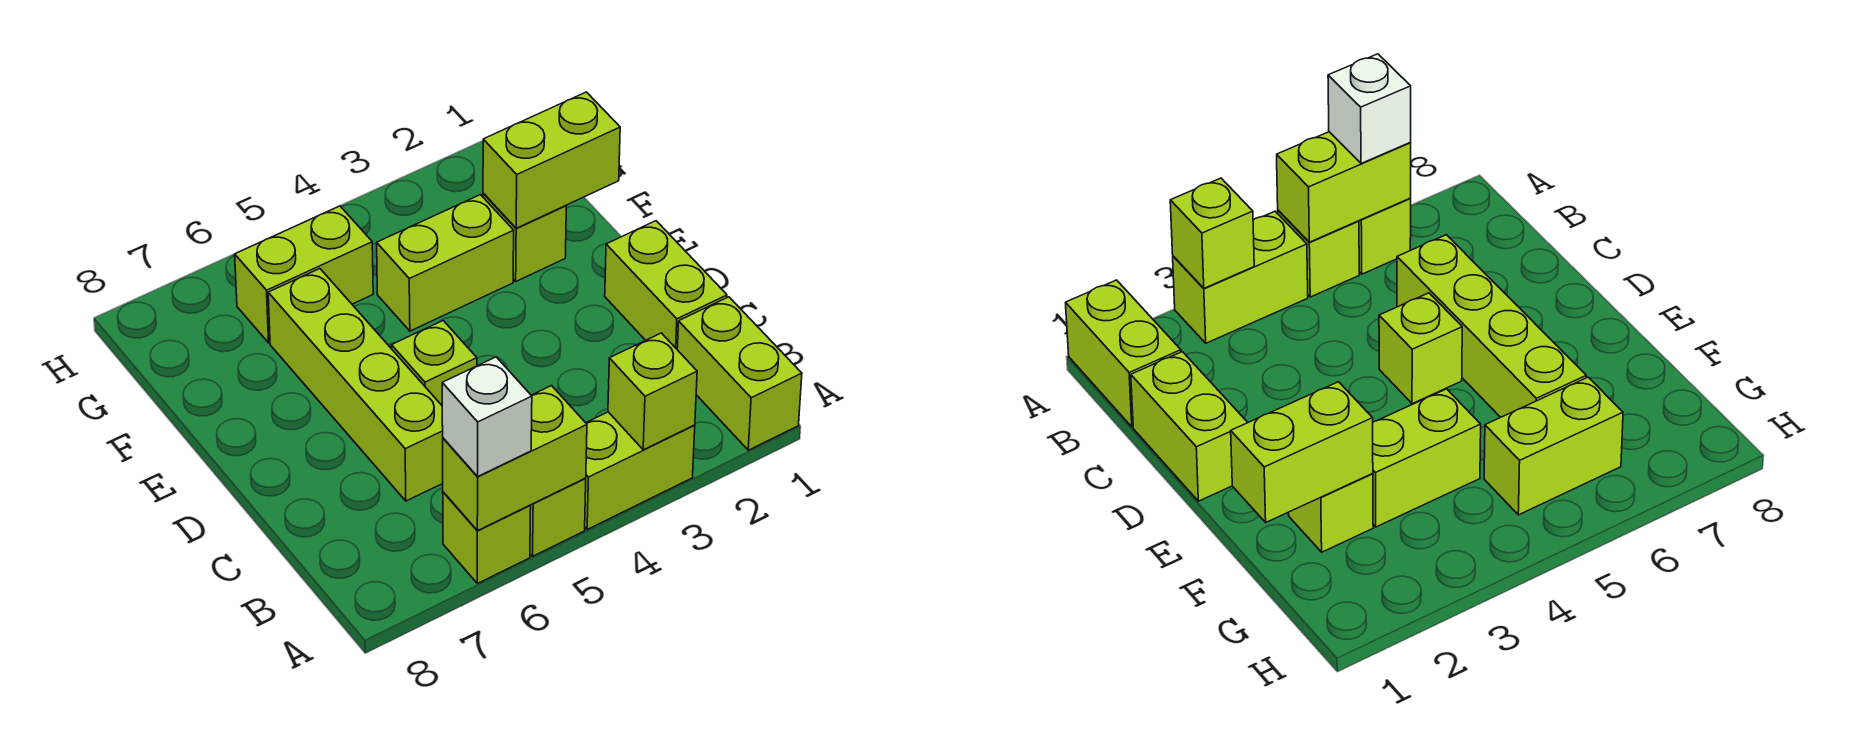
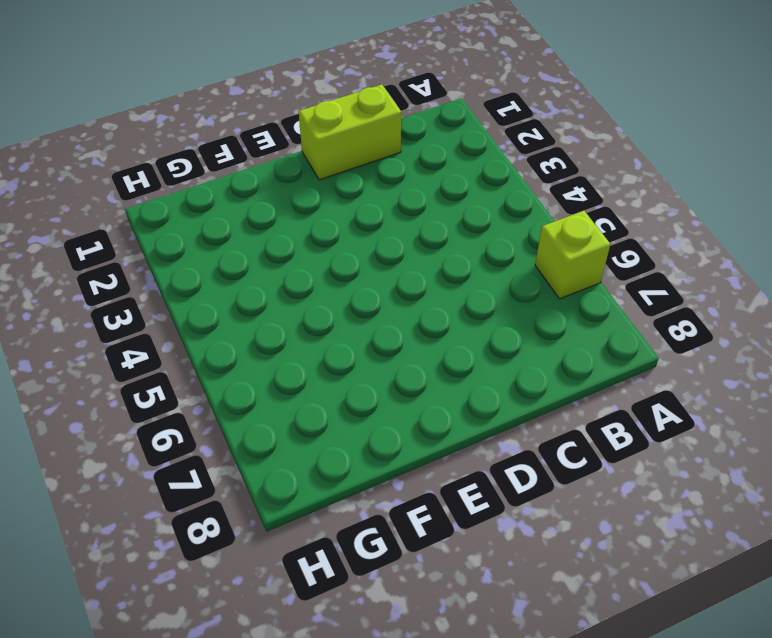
none -> lime 1x2 brick [677,297,802,450]
none -> lime 1x2 brick [585,412,695,529]
none -> lime 1x1 brick [530,479,586,556]

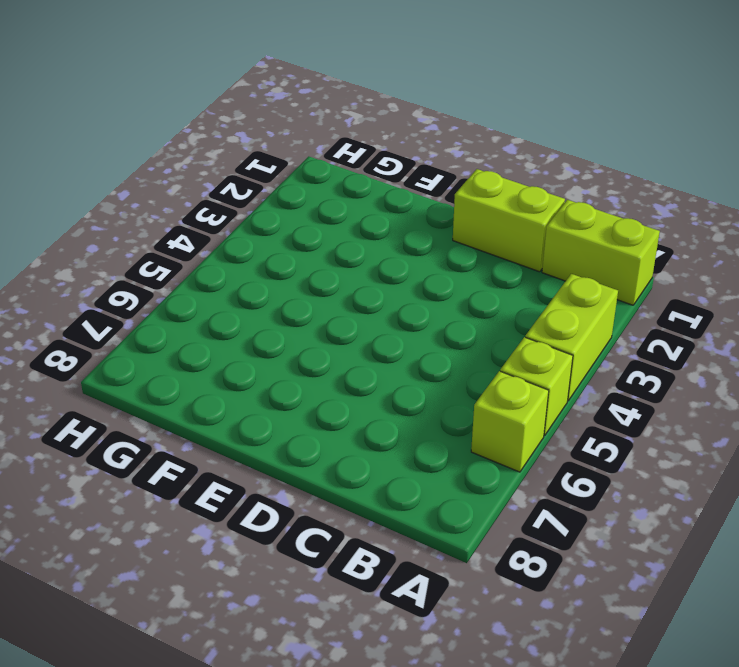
none -> lime 1x4 brick [268,269,443,501]
none -> lime 1x1 brick [391,321,477,405]
none -> lime 1x1 brick [483,194,566,281]

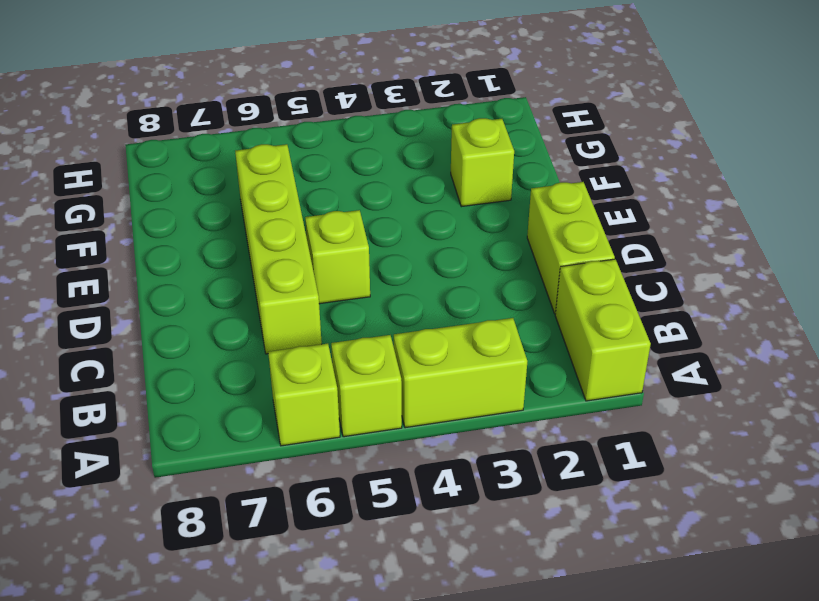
none -> lime 1x2 brick [377,195,514,331]
none -> lime 1x2 brick [235,206,373,343]
none -> lime 1x1 brick [608,333,697,450]

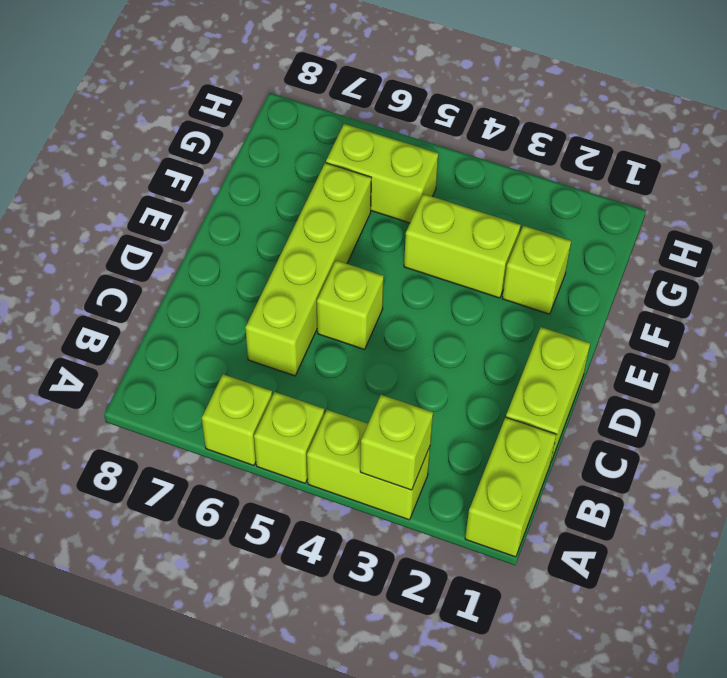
none -> lime 1x2 brick [443,386,587,531]
none -> lime 1x2 brick [483,92,620,228]
none -> white 1x1 brick [442,357,532,476]

